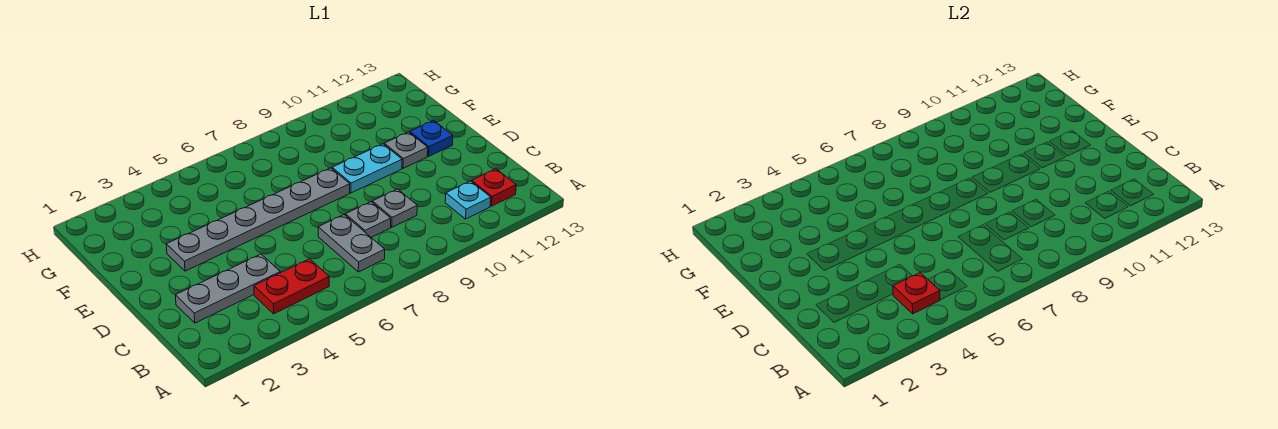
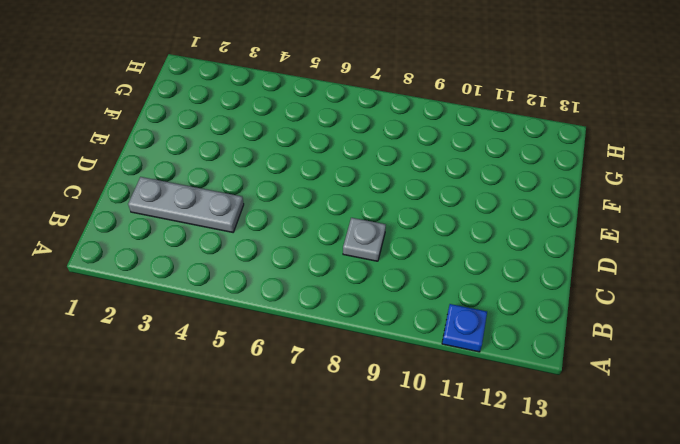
blue 1x1 plate [442,304,487,352] -> blue 1x1 plate moved to [410,120,453,156]
none -> red 1x2 plate [254,259,329,314]
none -> grey 1x2 plate [318,215,385,272]
none -> cyan 1x1 plate [445,181,491,219]

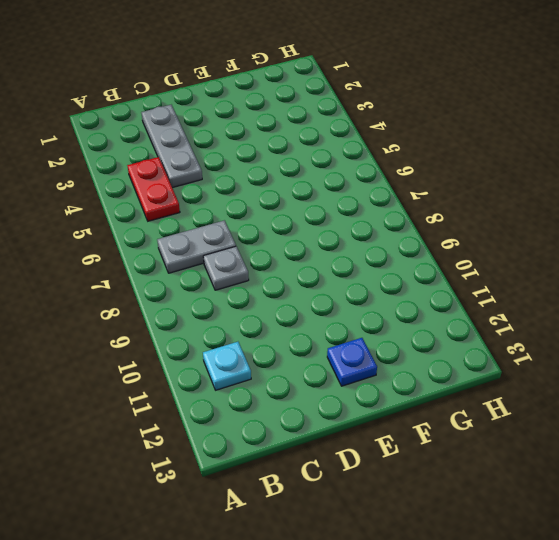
none -> red 1x1 plate [472,169,516,206]
none -> grey 1x1 plate [372,189,417,227]
none -> grey 1x6 plate [166,168,350,271]

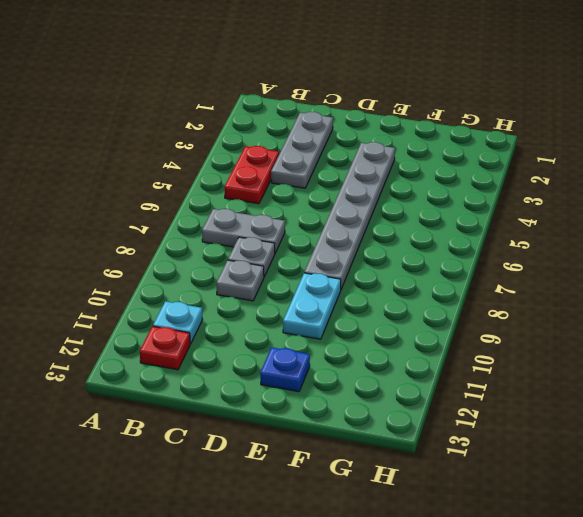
none -> grey 1x1 plate [384,132,428,168]
none -> red 1x1 plate [893,273,940,314]

